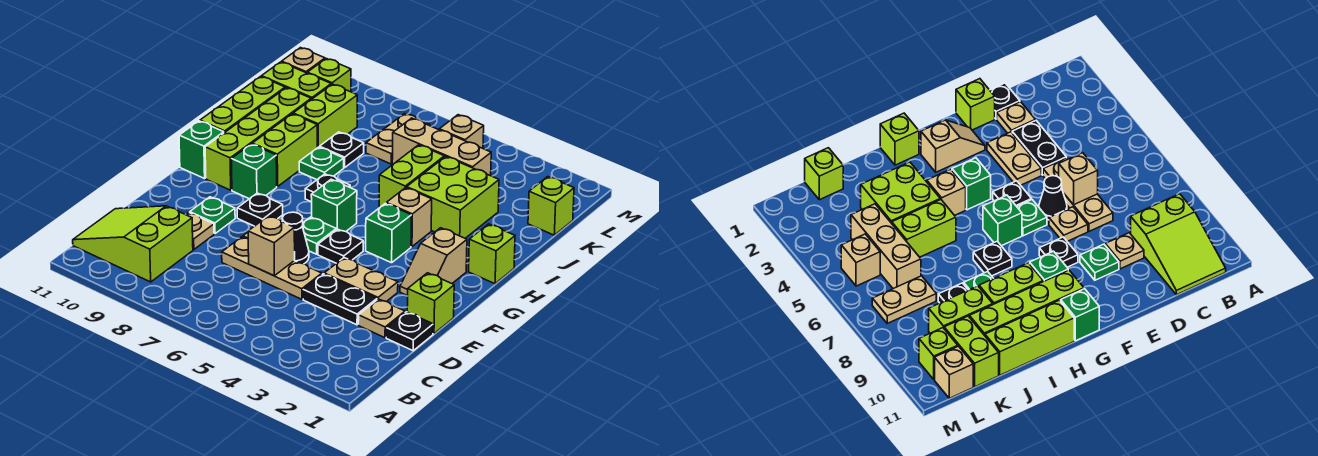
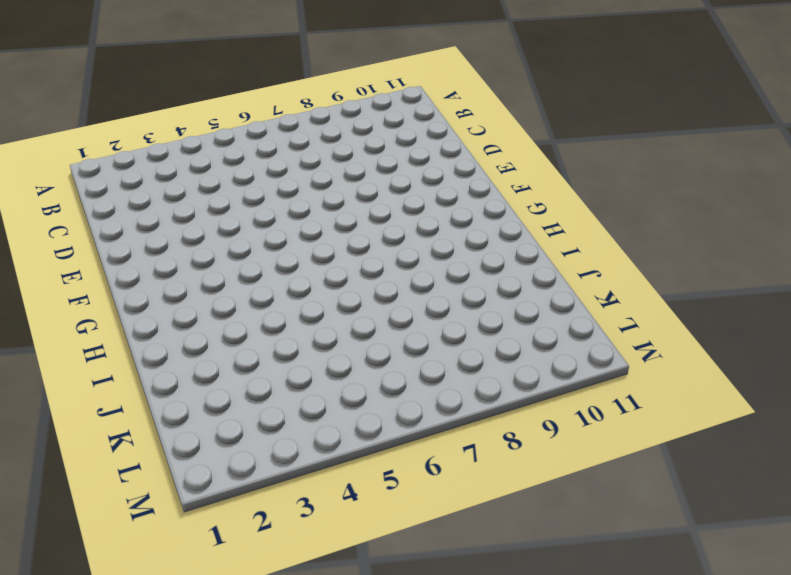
none -> lime 2x3 slope [73,206,193,282]
none -> black 1x1 plate [386,312,433,351]
none -> tan 1x1 plate [358,299,405,338]
none -> black 1x2 plate [303,274,377,325]

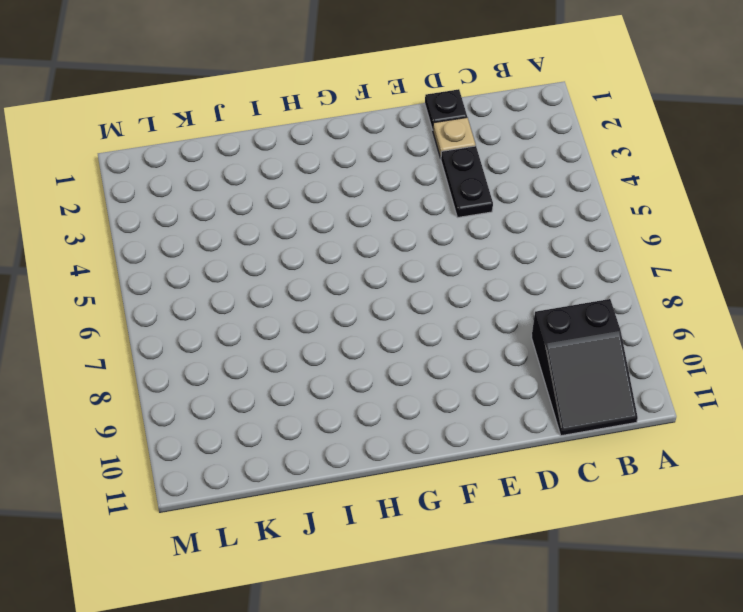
black 2x3 slope [531,299,638,436] -> lime 2x3 slope [73,206,193,282]
none -> tan 1x3 plate [222,237,322,299]
none -> tan 1x1 plate [186,213,214,250]
none -> lime 1x1 brick [407,273,454,334]
none -> tan 1x2 plate [324,258,398,302]

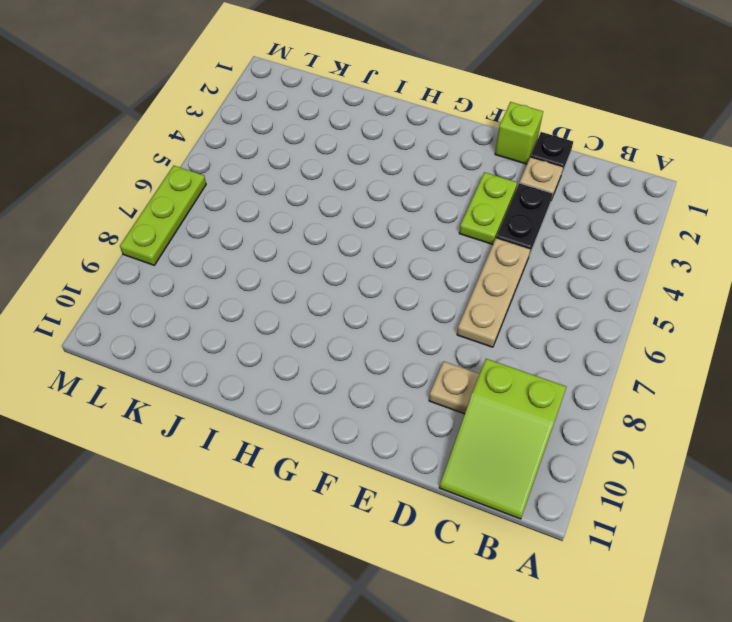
lime 1x2 plate [459,172,517,244] -> tan 1x2 plate [324,258,398,302]
lime 1x3 plate [120,166,206,265] -> none
none -> black 1x1 cone [282,212,309,264]
none -> tan 1x1 plate [1049,207,1088,241]
none -> green 1x1 plate [190,197,235,233]
none -> tan 1x2 slope [400,228,467,296]

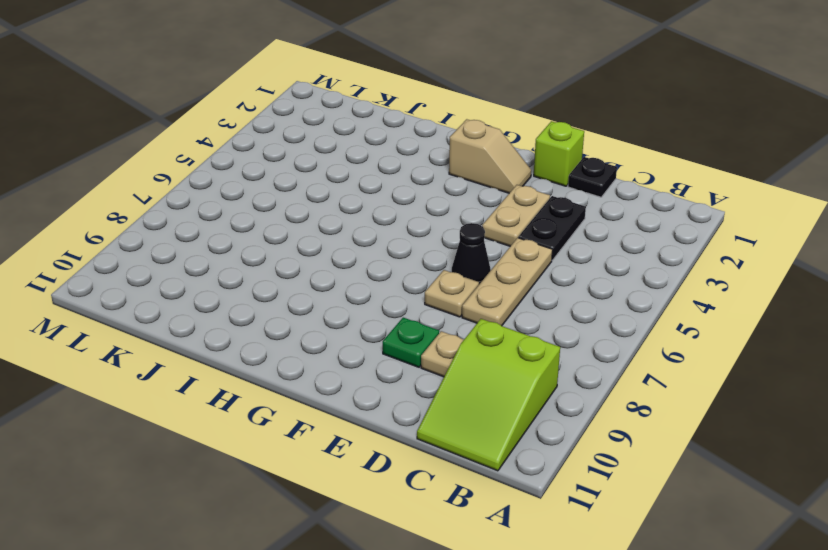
none -> tan 1x1 plate [358,299,405,338]
none -> black 1x1 plate [318,229,363,263]
none -> green 1x1 plate [302,217,336,254]
none -> black 1x1 plate [237,193,283,226]

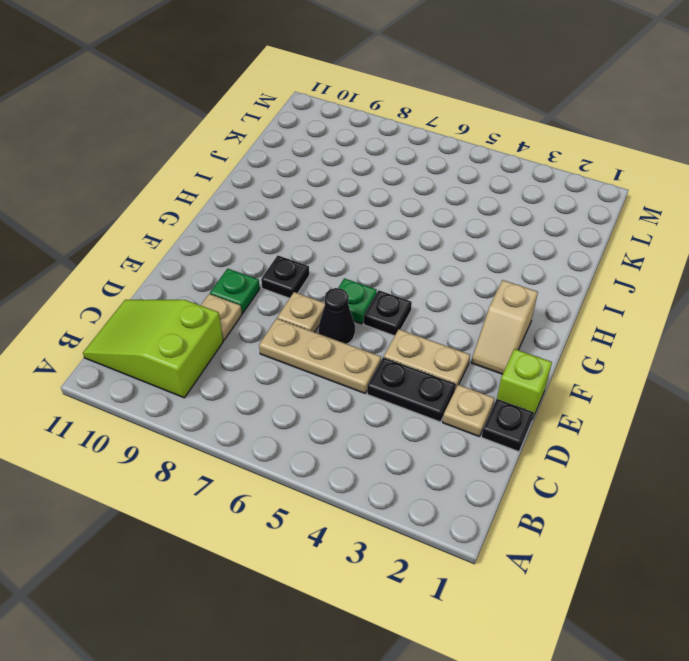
none -> green 1x1 brick [366,203,412,263]
none -> green 1x1 brick [311,179,357,232]
none -> green 1x1 brick [231,144,277,199]
none -> lime 1x4 brick [205,88,311,190]

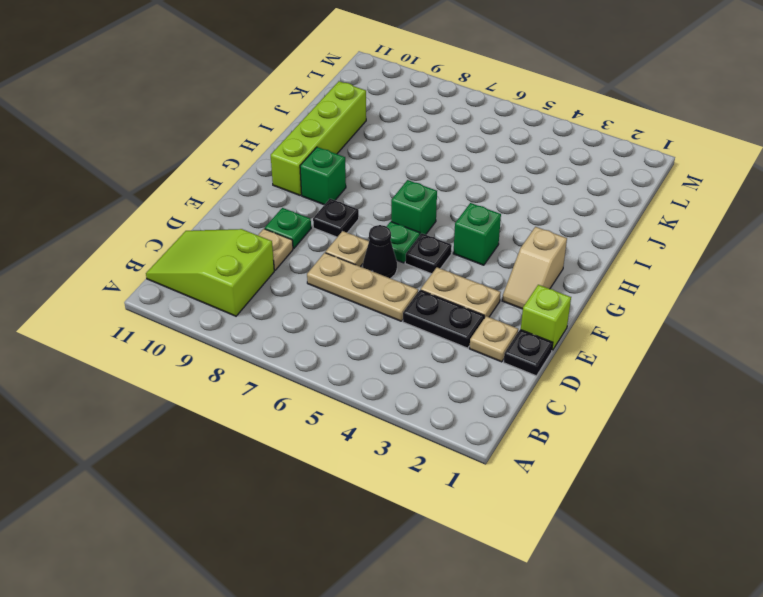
none -> green 1x1 brick [179,121,224,178]
none -> lime 1x1 brick [469,224,515,284]
none -> tan 1x1 brick [386,188,432,247]
none -> black 1x1 plate [305,174,350,202]

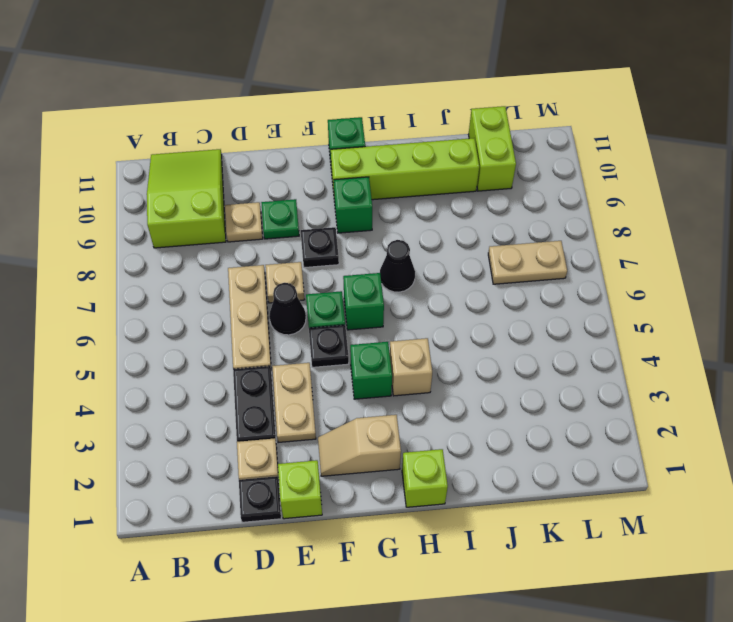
black 1x1 cone [380,240,415,292] -> black 1x1 plate [305,174,350,202]
none -> lime 1x2 brick [252,114,317,187]
none -> lime 1x3 brick [200,77,285,133]
none -> lime 2x2 brick [407,157,499,238]
none -> lime 1x2 brick [379,145,444,207]

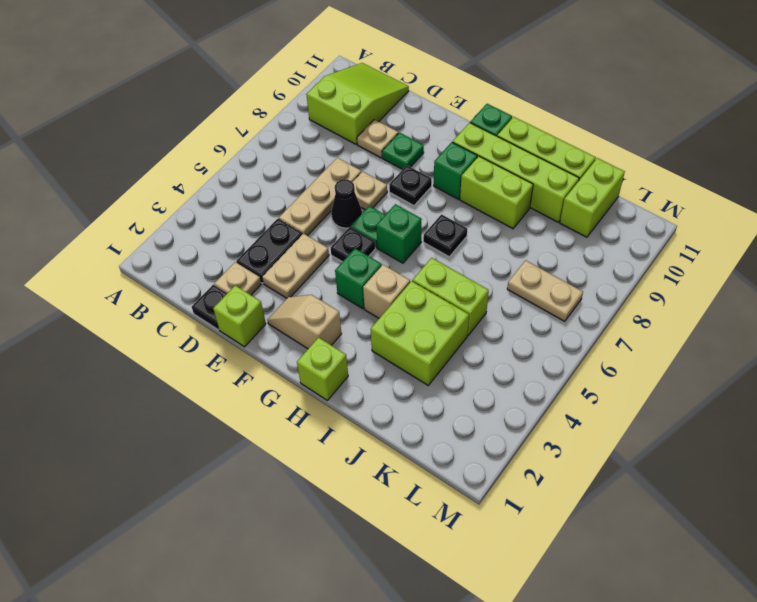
none -> green 1x1 plate [299,147,344,180]
none -> black 1x1 plate [320,132,364,168]
none -> lime 1x2 brick [293,84,357,148]
none -> lime 1x1 brick [528,177,574,235]

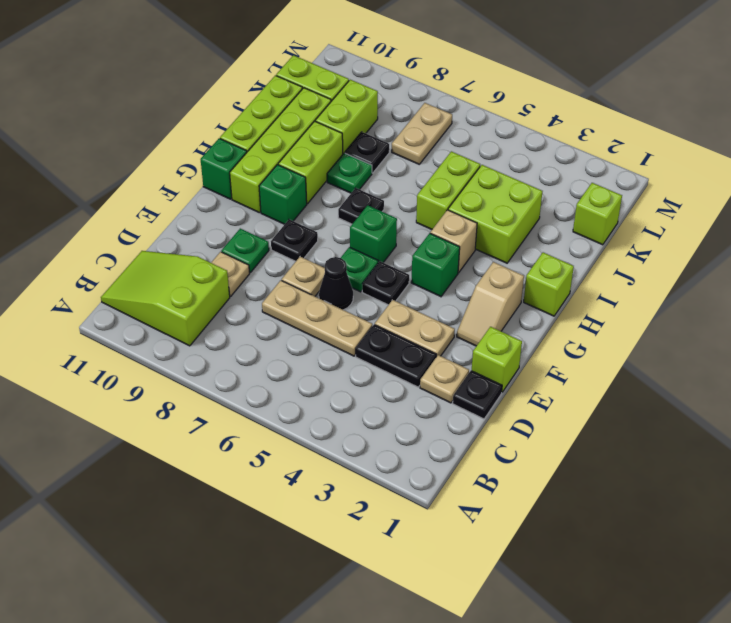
none -> tan 1x3 brick [392,118,491,176]
none -> tan 1x1 brick [439,115,484,148]
none -> lime 1x1 brick [307,59,351,92]
none -> tan 1x1 brick [282,48,325,73]

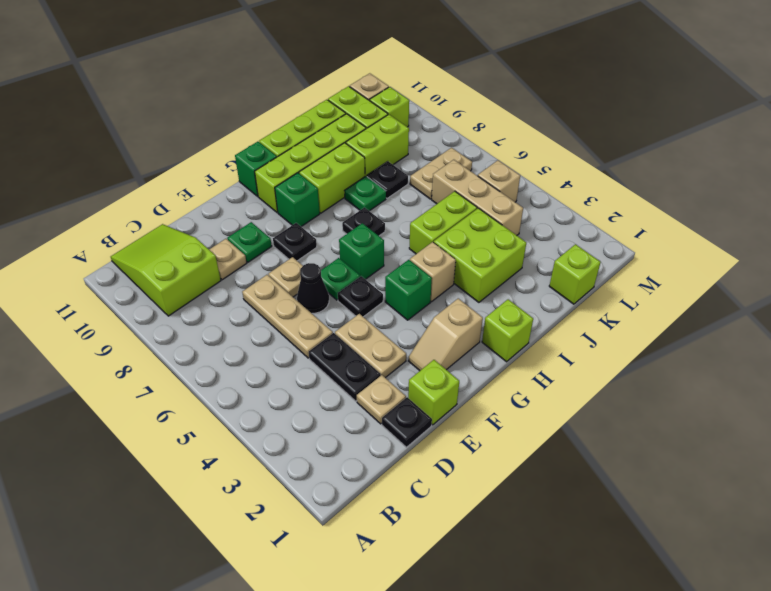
none -> tan 1x1 brick [248,216,295,276]

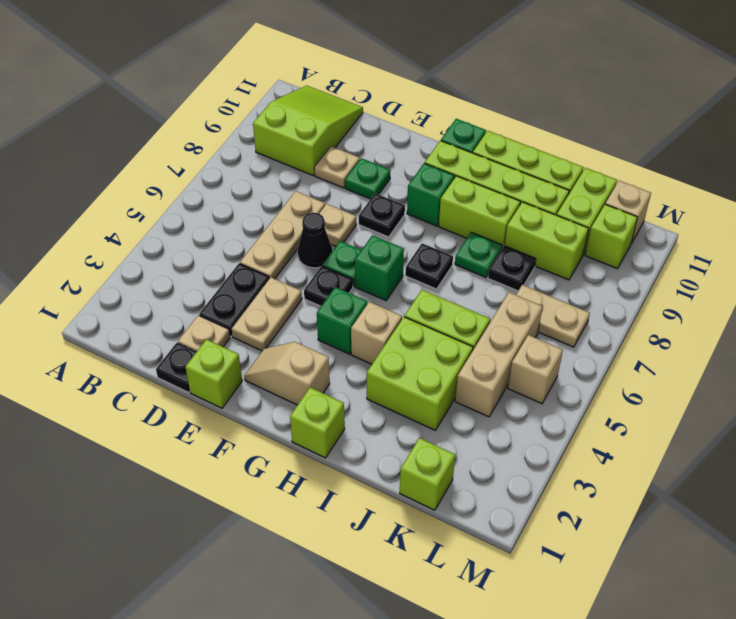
none -> tan 1x1 brick [248,216,295,276]

